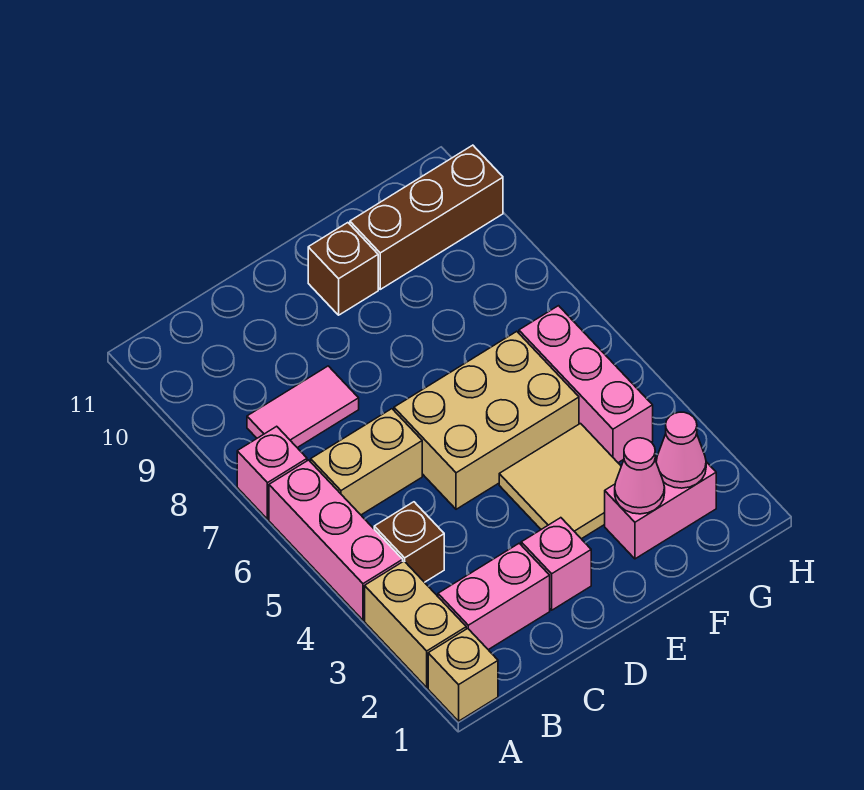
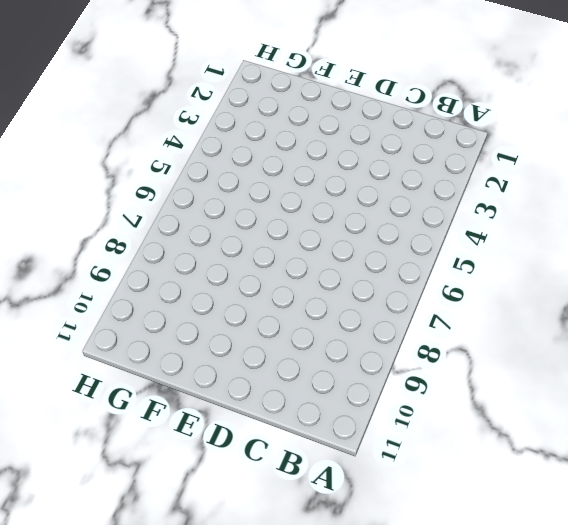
none -> tan 1x1 brick [428,628,498,721]
none -> tan 1x2 brick [365,561,466,687]
none -> pink 1x3 brick [269,460,403,620]

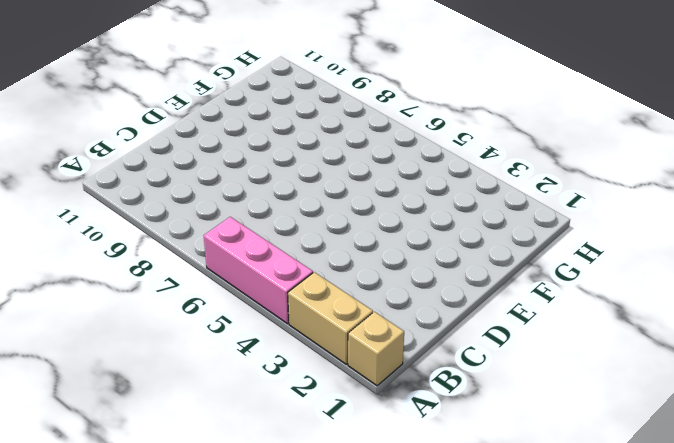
none -> pink 1x1 brick [237,426,307,519]
none -> pink 1x2 brick [438,543,550,650]
none -> brown 1x1 brick [374,502,444,582]

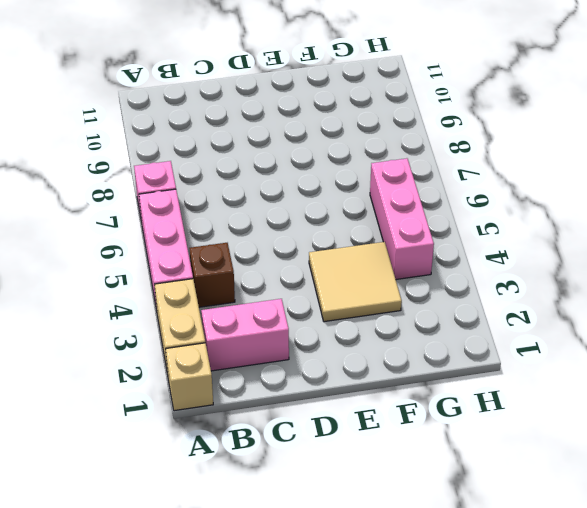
none -> tan 1x2 brick [311,409,422,515]
none -> pink 1x2 tile [247,366,359,448]
none -> pink 1x1 brick [521,518,591,610]

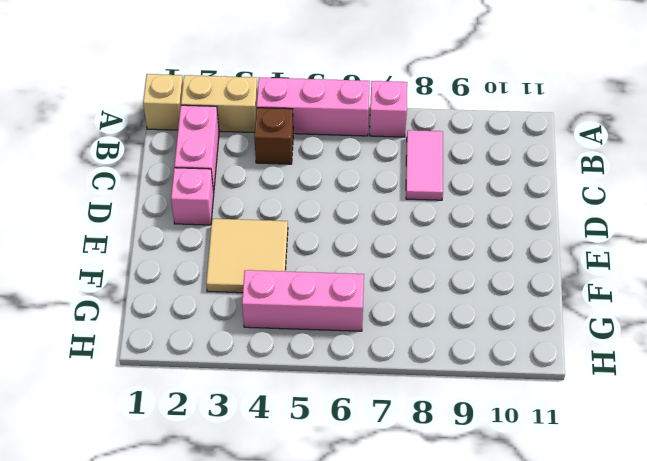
none -> tan 1x2 brick [311,409,422,515]
none -> tan 2x3 brick [394,331,579,509]
none -> brown 1x1 brick [308,223,378,315]

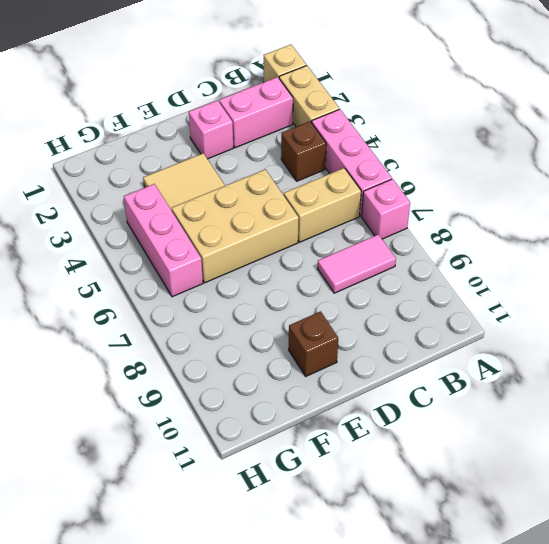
none -> pink 1x2 brick [605,458,716,559]
none -> brown 1x3 brick [350,145,503,289]
none -> pink 1x1 cone [615,438,665,514]

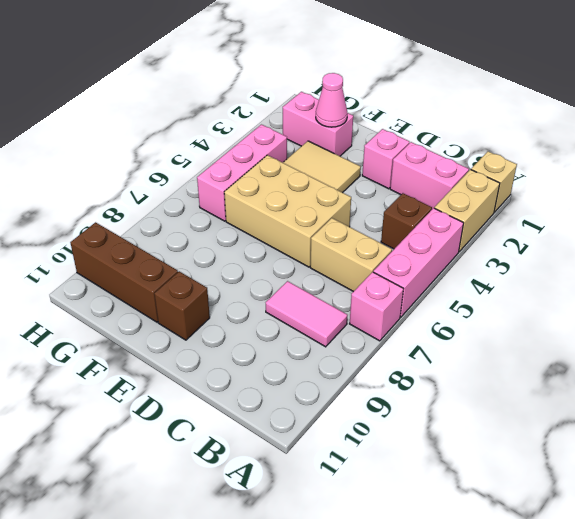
none -> pink 1x1 cone [656,412,706,488]

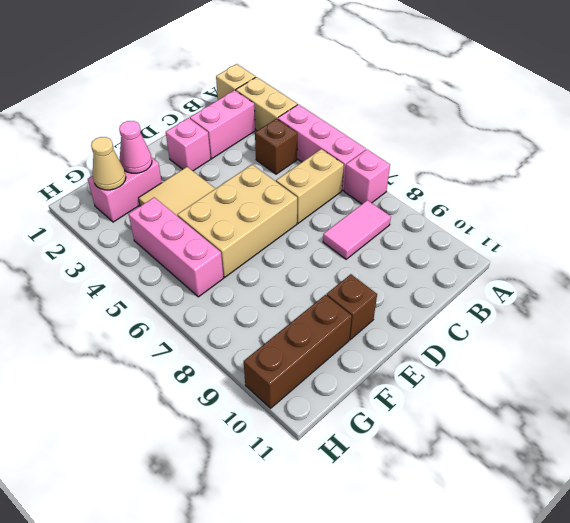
tan 1x1 cone [91,137,126,190] -> pink 1x1 cone [656,412,706,488]

